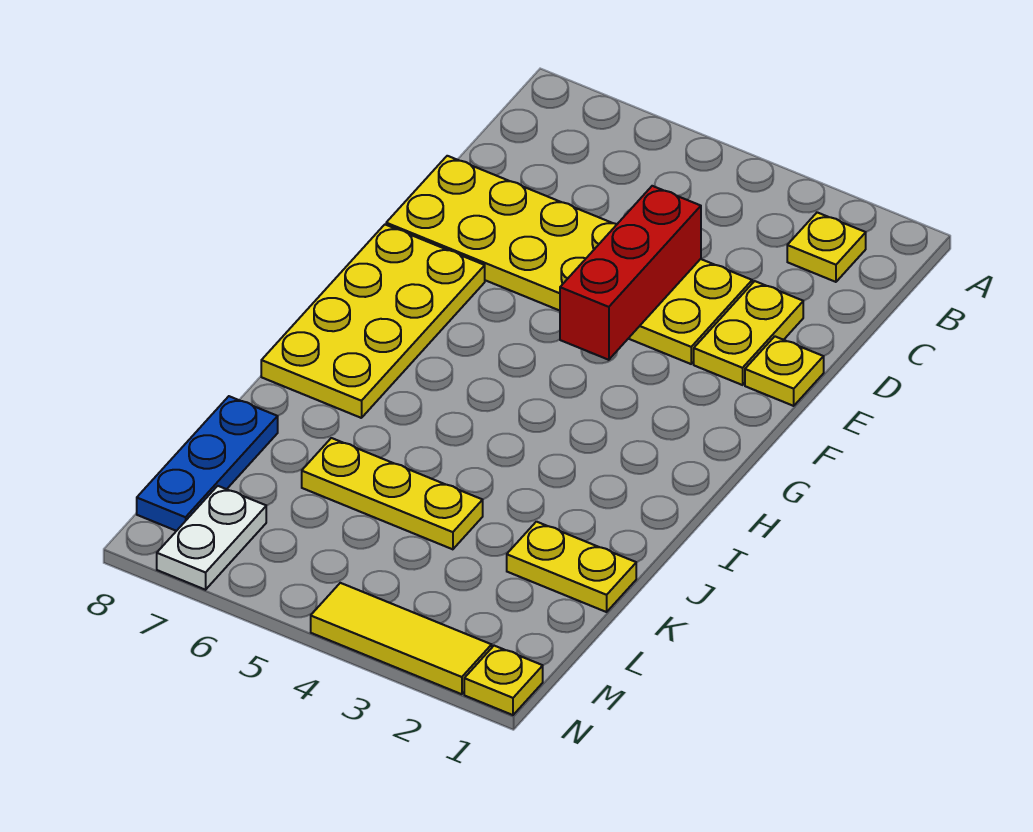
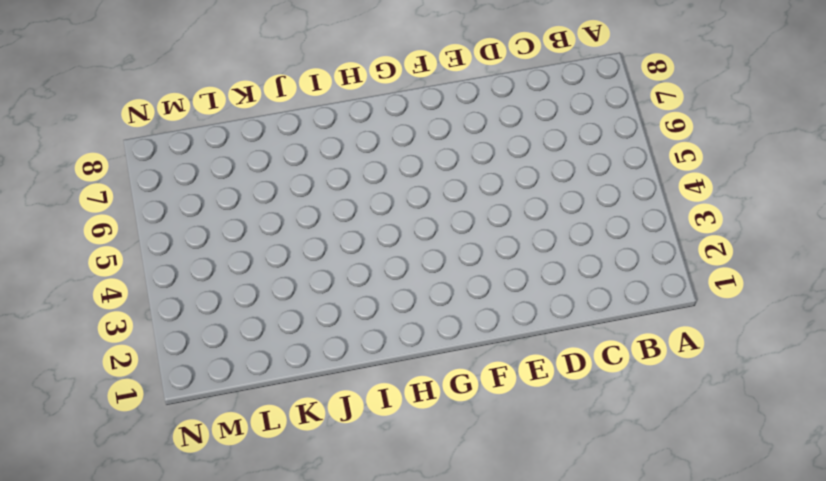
none -> yellow 1x1 plate [787,212,866,282]
none -> yellow 1x2 plate [694,281,803,385]
none -> yellow 2x6 plate [386,156,752,364]

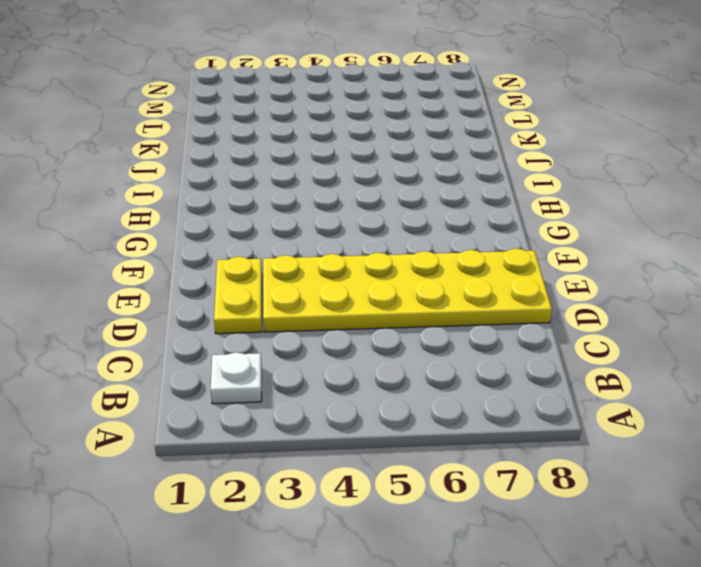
white 1x1 plate [211,353,262,404] -> yellow 1x1 plate [787,212,866,282]
none -> yellow 1x1 plate [745,336,824,406]
none -> yellow 2x4 plate [261,225,485,418]
none -> yellow 1x2 plate [507,522,636,612]

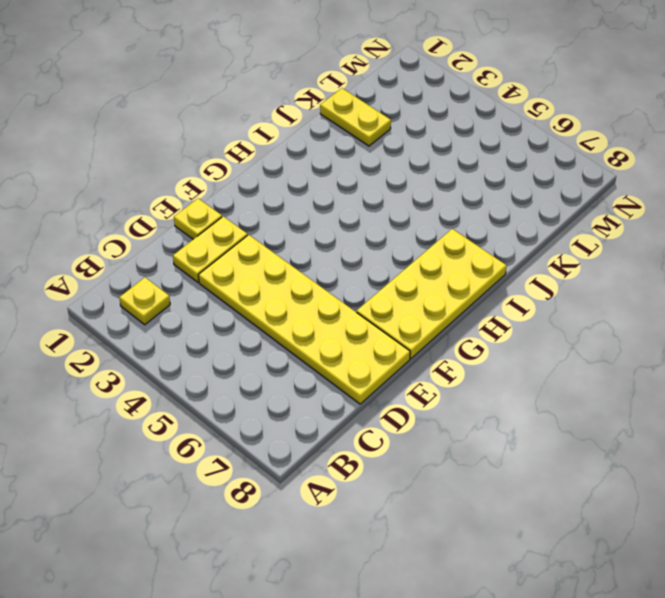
none -> yellow 1x3 plate [302,438,483,549]
none -> blue 1x3 plate [137,396,278,531]
none -> white 1x2 plate [157,486,266,590]

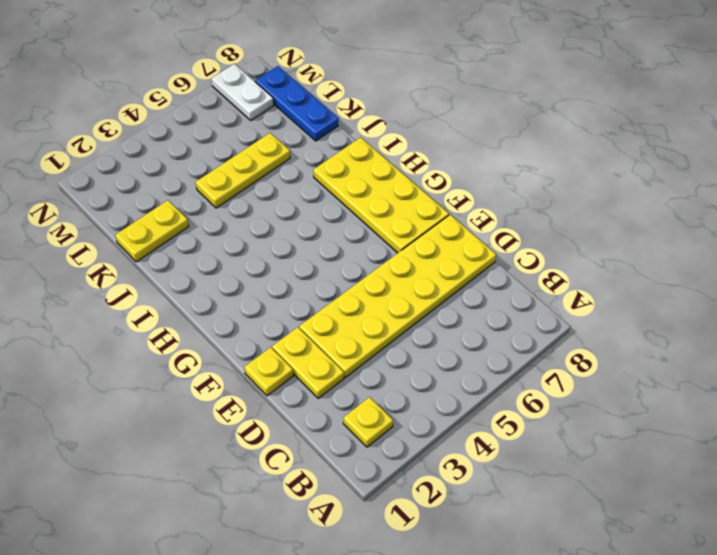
none -> yellow 1x1 plate [464,646,543,715]
none -> yellow 1x3 tile [311,583,492,694]
none -> red 1x3 brick [560,186,701,360]

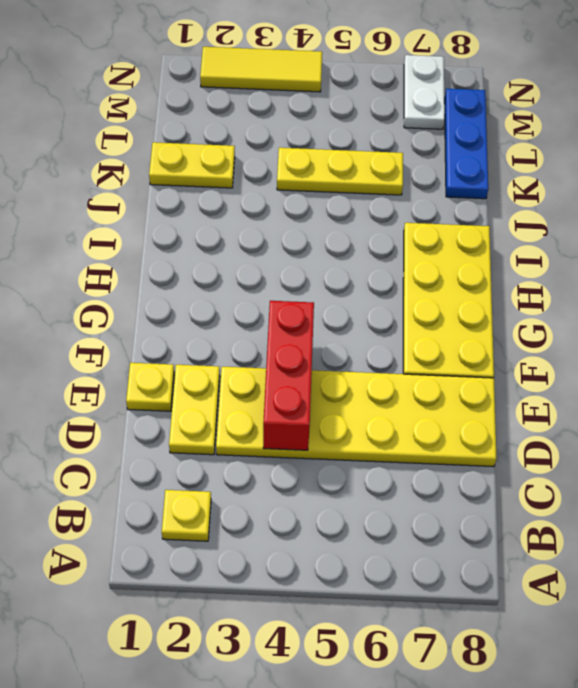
none -> yellow 1x1 plate [464,646,543,715]

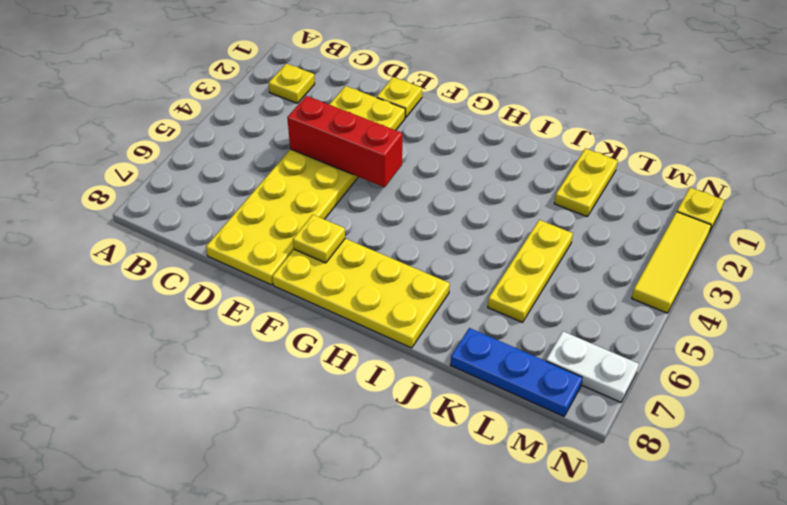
yellow 1x1 plate [293,215,345,263] -> none

